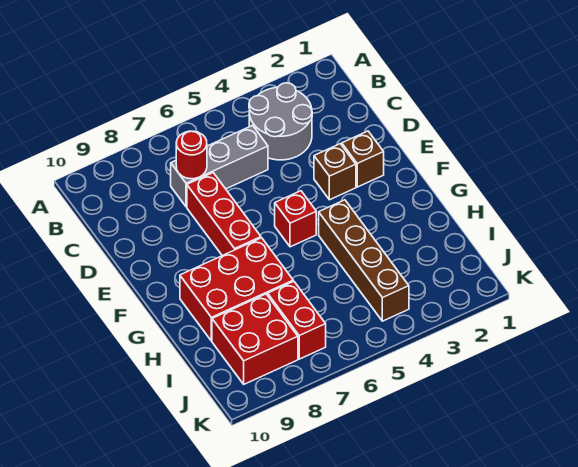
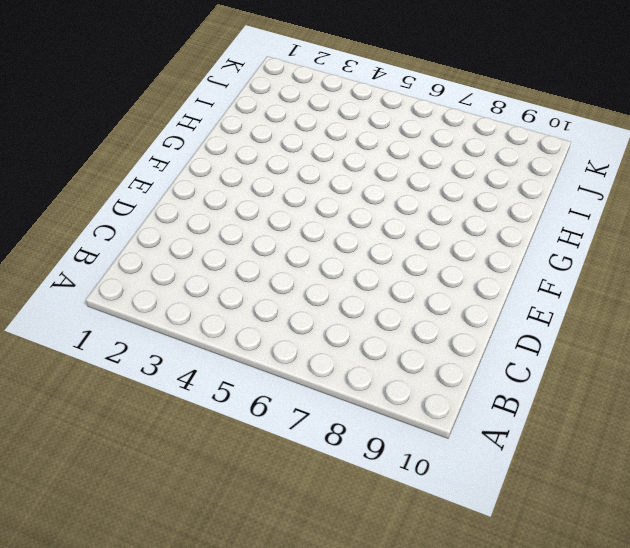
none -> grey 2x2 round brick [249,83,312,160]
none -> grey 1x3 brick [171,126,268,207]

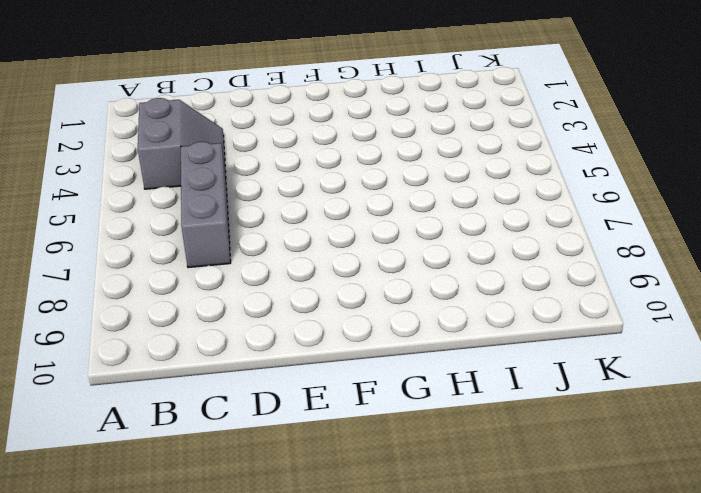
grey 2x2 slope [138,98,226,189] -> grey 2x2 round brick [249,83,312,160]
none -> red 1x3 brick [187,173,261,256]
none -> brown 1x1 brick [342,131,384,187]

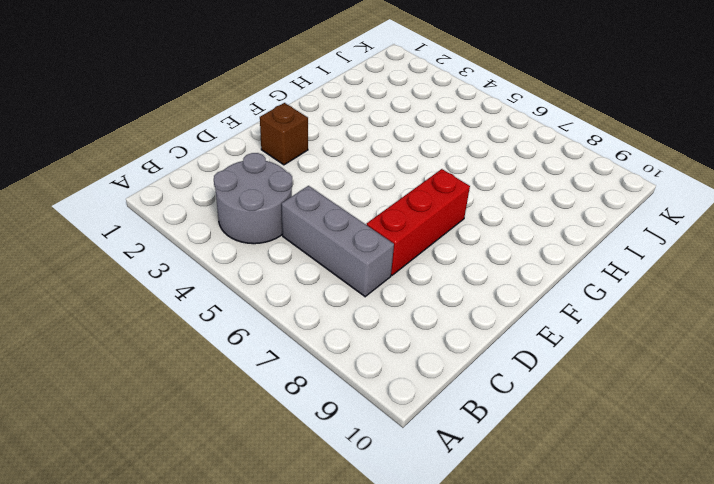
none -> brown 1x1 brick [314,144,356,200]
none -> red 1x1 brick [275,191,316,247]

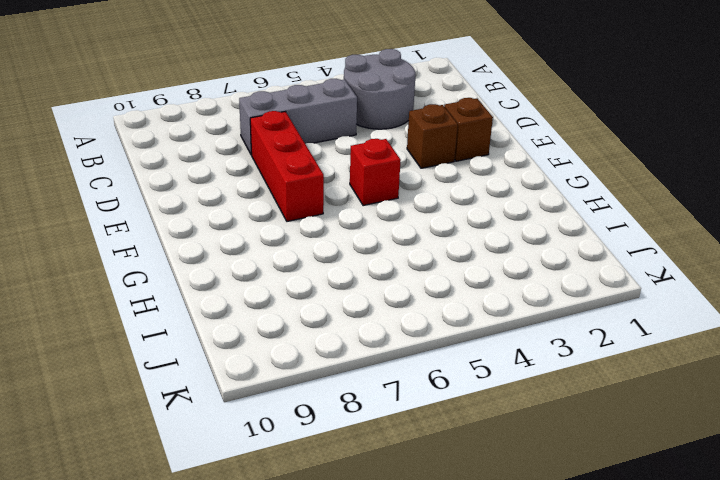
none -> brown 1x4 brick [319,200,409,321]
none -> red 2x3 brick [180,238,293,341]

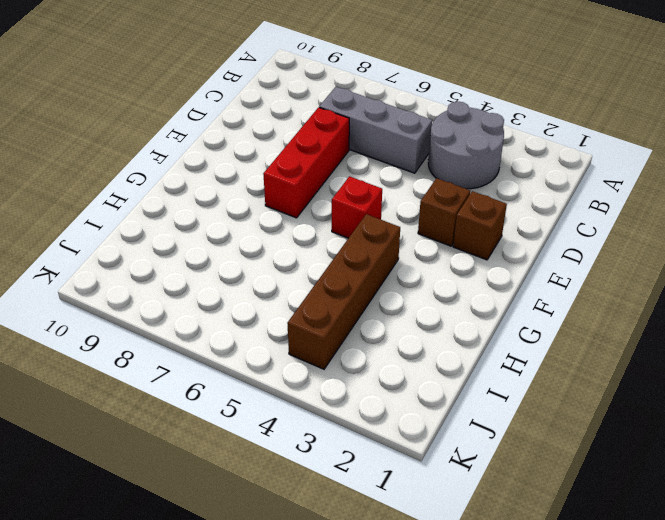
none -> red 2x3 brick [180,238,293,341]
none -> red 1x2 brick [268,281,326,359]

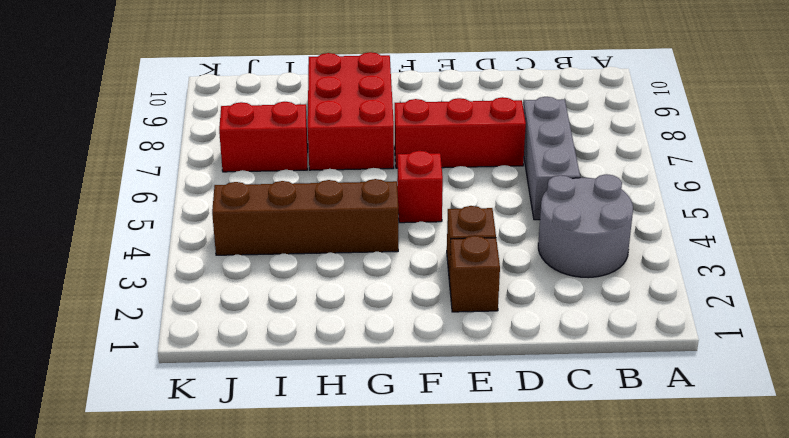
none -> red 2x2 brick [212,294,298,384]
none -> red 1x1 round brick [176,131,207,179]

